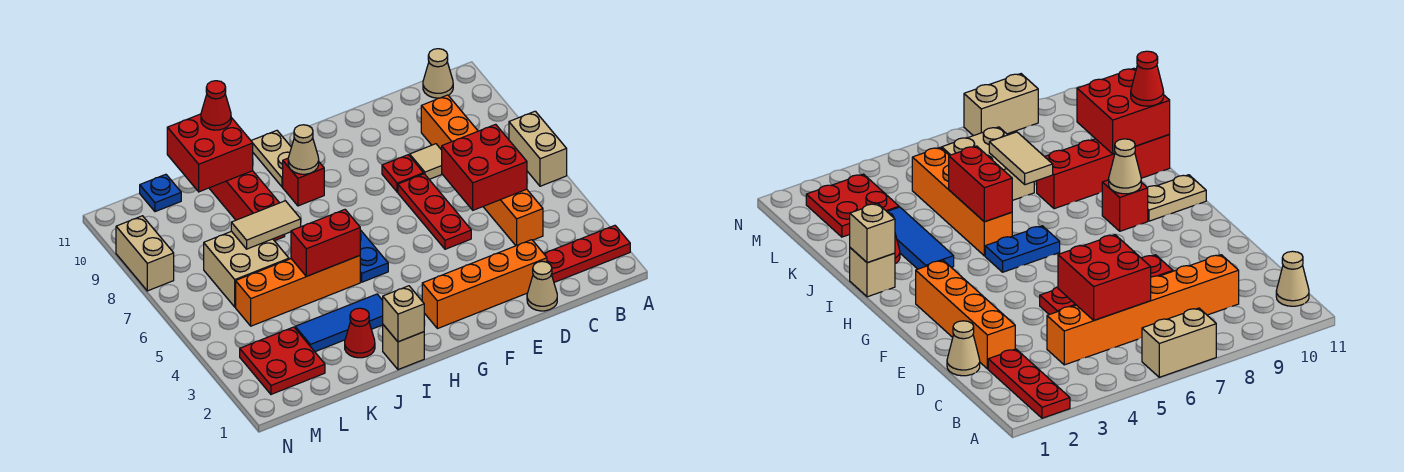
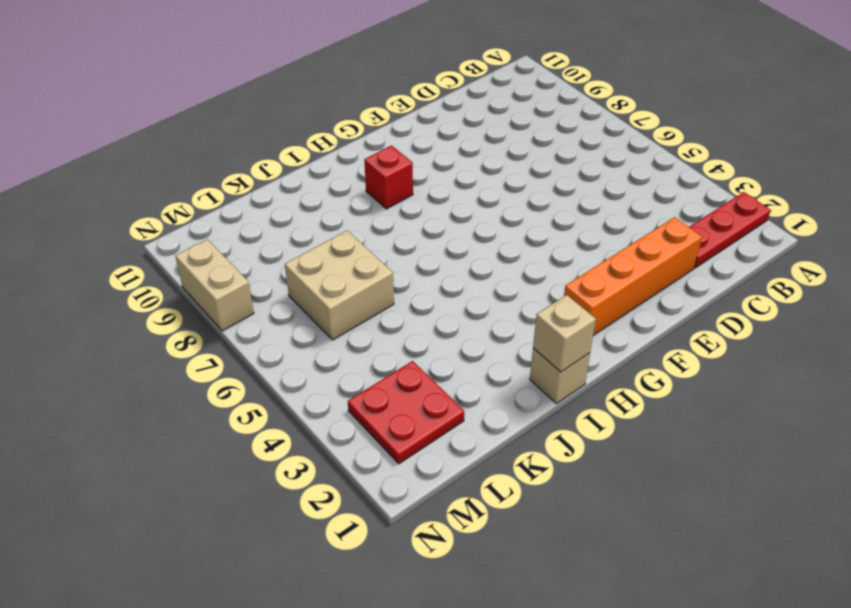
none -> tan 1x2 brick [509,111,567,186]
none -> tan 1x1 cone [423,49,453,98]
none -> orange 1x6 brick [421,95,543,246]

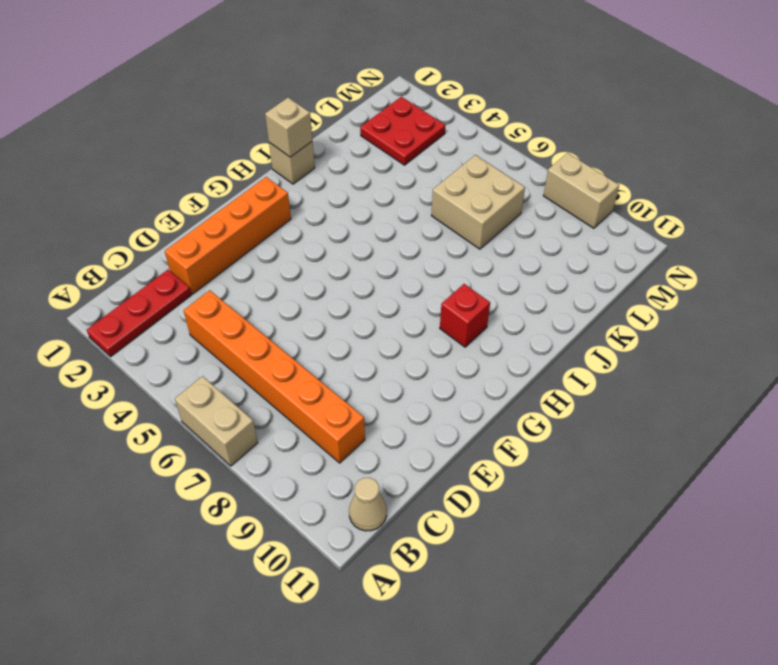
none -> tan 1x1 cone [527,261,557,311]
none -> tan 1x1 tile [410,144,442,179]
none -> red 1x3 plate [398,174,471,249]

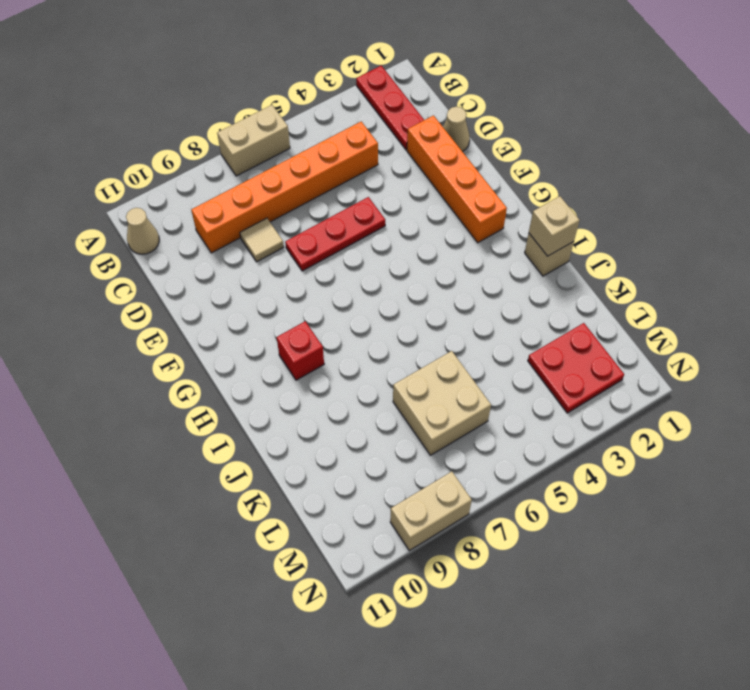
none -> red 1x1 plate [382,155,424,192]
none -> blue 1x2 plate [360,230,388,282]
none -> tan 1x2 plate [251,131,291,187]

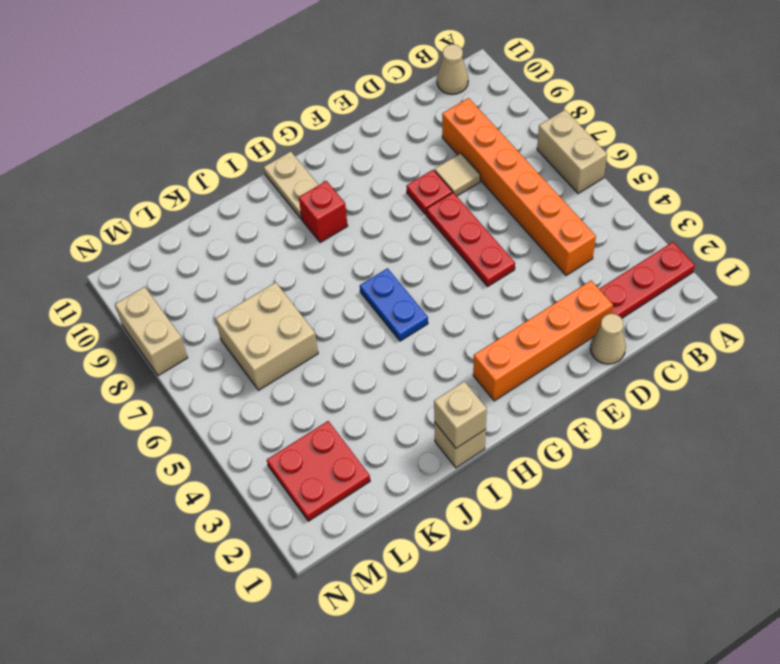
none -> blue 1x3 tile [295,294,383,352]
none -> orange 1x4 brick [236,256,360,326]
none -> red 1x1 cone [345,308,375,358]

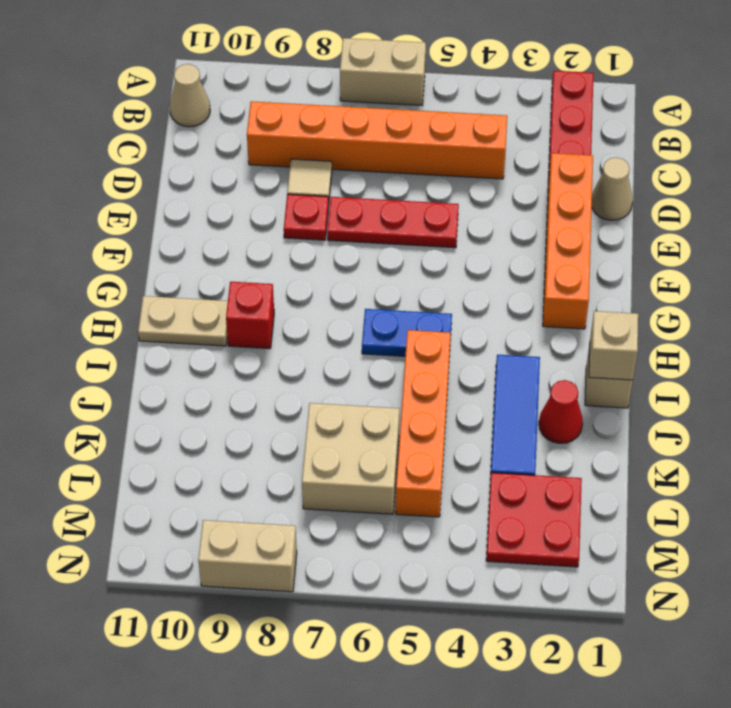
none -> red 1x4 brick [209,171,285,241]
none -> blue 1x1 plate [140,174,181,212]
none -> red 2x2 brick [442,124,527,210]

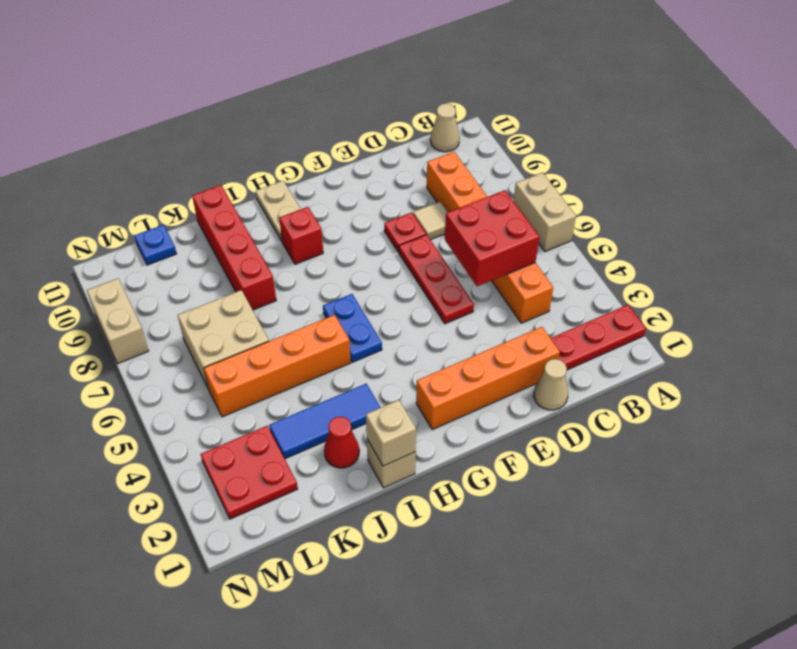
none -> tan 1x1 cone [288,125,319,174]
none -> red 1x2 brick [291,210,360,276]
none -> tan 1x2 tile [231,201,301,249]

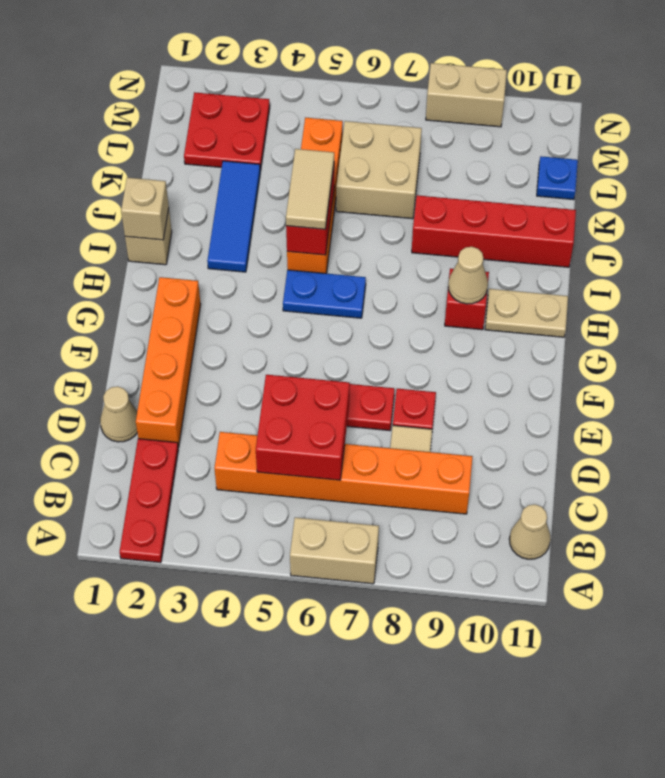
tan 1x2 tile [286,149,334,229] -> tan 1x2 tile moved to [231,201,301,249]
none -> red 1x1 cone [345,308,375,358]
none -> red 2x2 brick [167,114,253,192]
none -> red 1x1 cone [201,81,231,130]

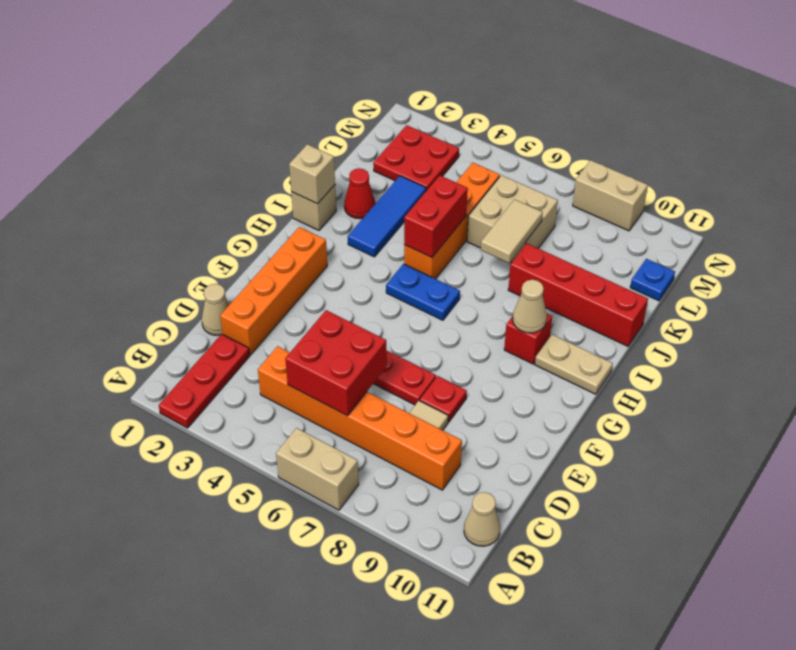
none -> red 2x2 brick [167,114,253,192]
none -> red 1x1 cone [201,81,231,130]

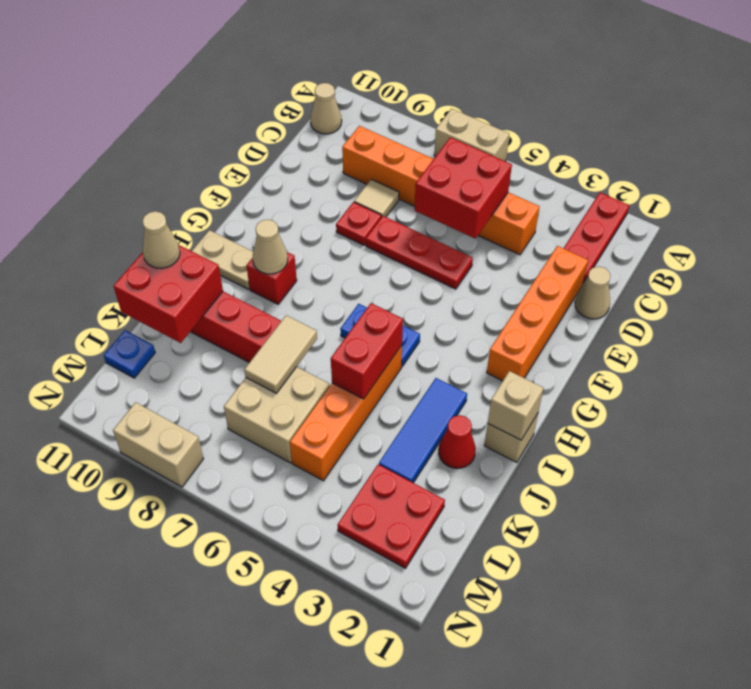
tan 1x1 cone [142,211,180,268] -> red 1x1 cone [201,81,231,130]

